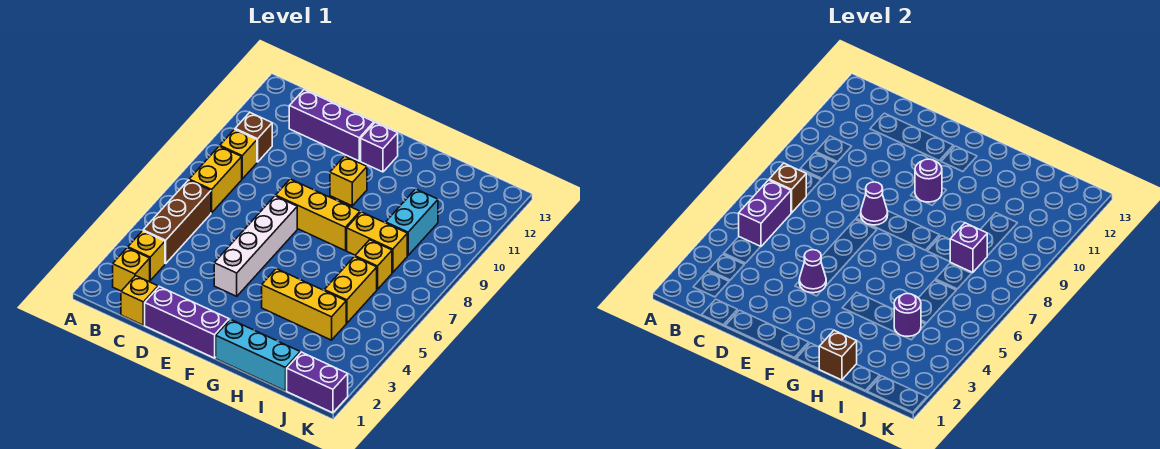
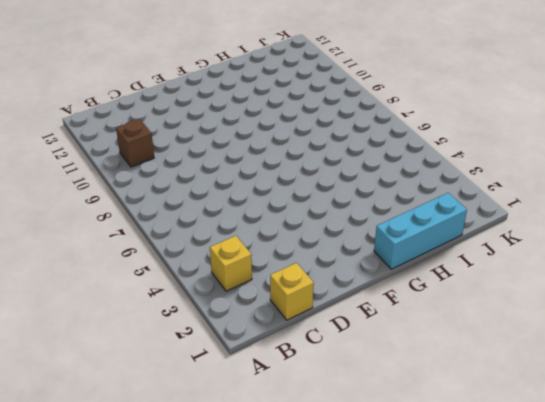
none -> yellow 1x1 brick [113,248,150,291]
none -> brown 1x3 brick [143,180,211,264]
none -> yellow 1x2 brick [189,146,242,213]

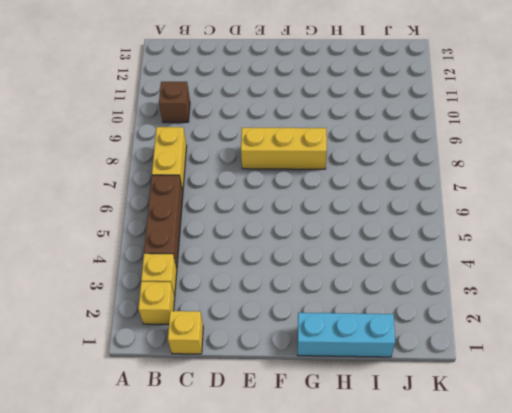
none -> yellow 1x1 brick [220,129,257,179]
none -> purple 1x3 brick [289,90,374,161]
none -> purple 1x3 brick [145,287,229,358]

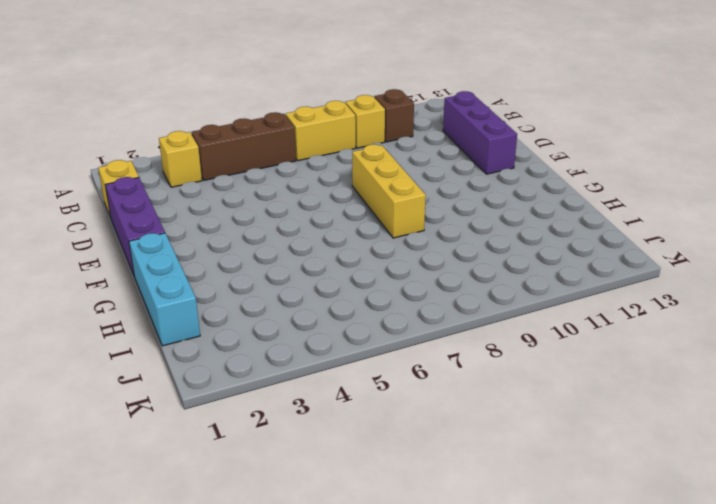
none -> yellow 1x1 brick [113,248,150,291]
none -> white 1x4 brick [214,196,297,296]
none -> yellow 1x1 brick [330,156,367,206]

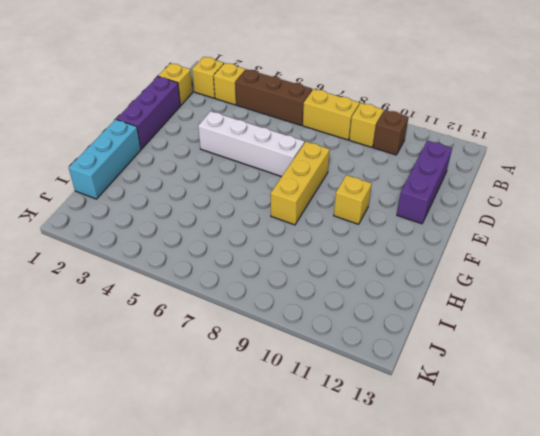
none -> purple 1x1 brick [361,122,398,172]
none -> yellow 1x3 brick [262,269,346,340]
none -> yellow 1x2 brick [347,212,407,273]

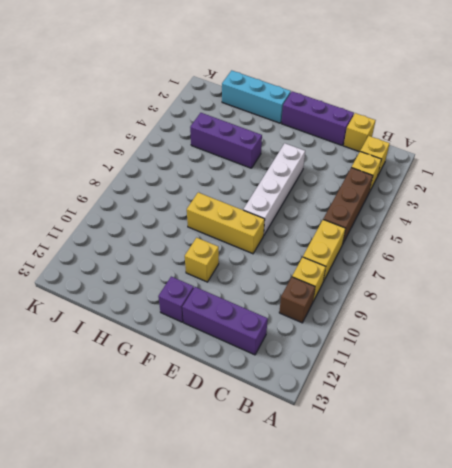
purple 1x3 brick [190,113,262,168] -> yellow 1x3 brick [262,269,346,340]
none -> yellow 1x2 brick [347,212,407,273]
none -> yellow 1x2 brick [324,257,377,323]
none -> yellow 1x1 brick [355,240,392,289]

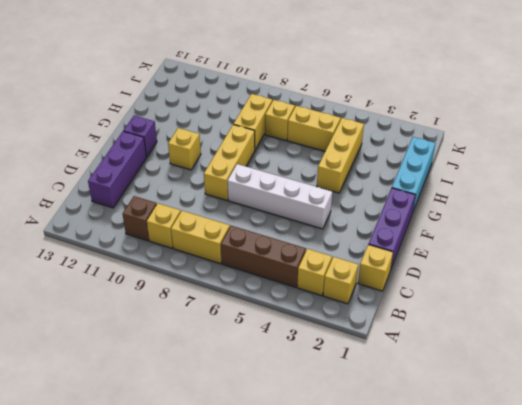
none -> cyan 1x2 brick [386,189,438,255]
none -> purple 1x2 brick [287,352,348,413]
none -> purple 1x2 brick [739,180,791,247]

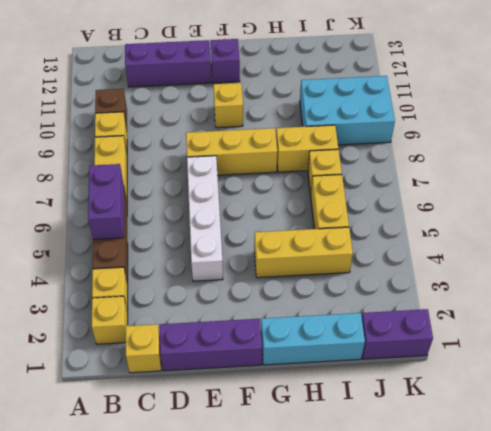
cyan 2x3 brick [300,76,395,145] -> cyan 1x2 brick [386,189,438,255]
none -> brown 1x1 brick [769,163,806,213]
none -> purple 1x1 cone [799,250,826,293]
none -> purple 1x1 cone [861,182,888,225]

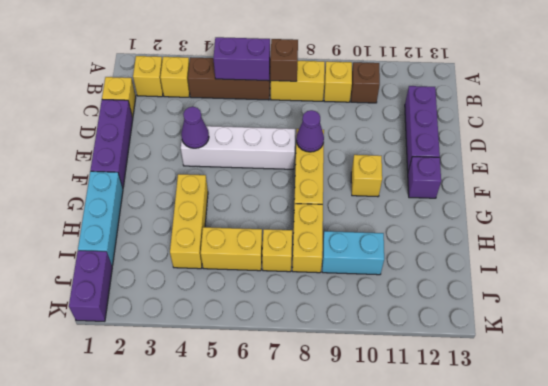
none -> purple 1x1 round brick [915,159,942,202]
none -> brown 1x1 brick [819,330,857,380]
none -> purple 1x1 round brick [894,294,921,337]

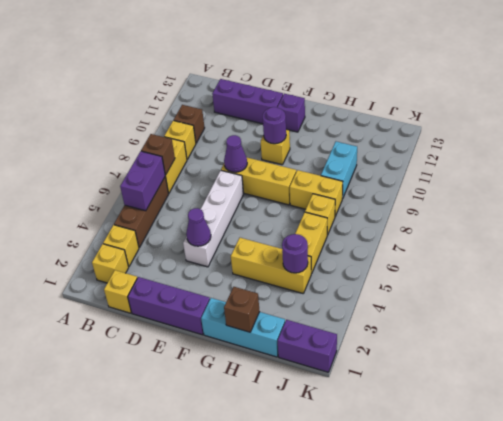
none -> purple 1x1 brick [950,223,987,273]

